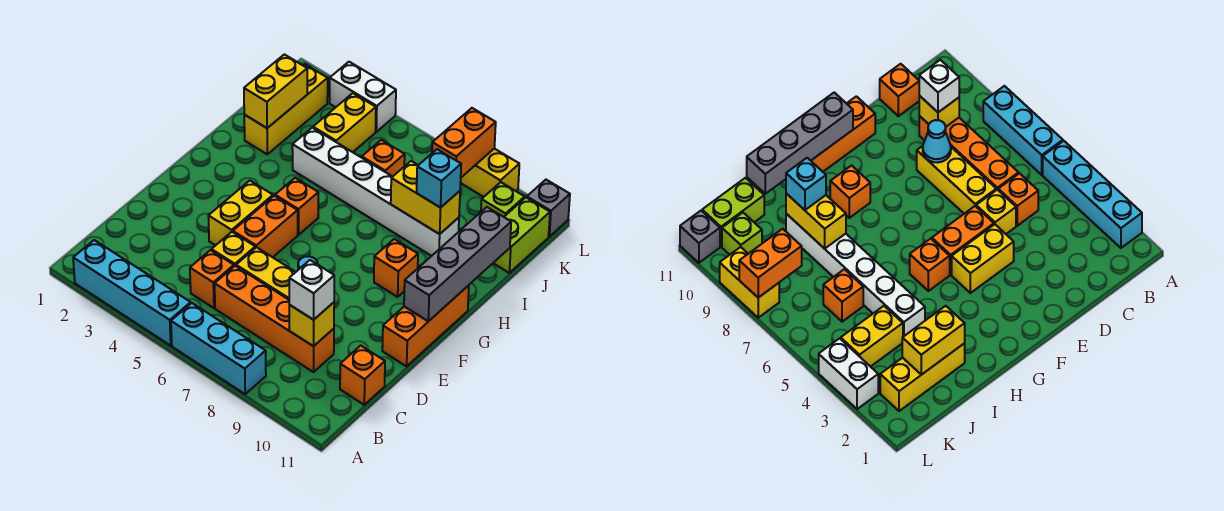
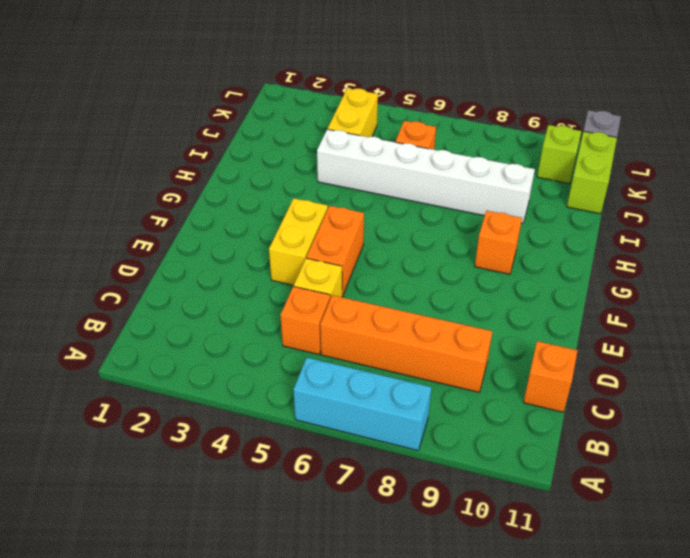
none -> cyan 1x4 brick [73,240,191,346]
none -> yellow 1x3 brick [236,247,295,300]
none -> orange 1x3 brick [382,285,469,366]

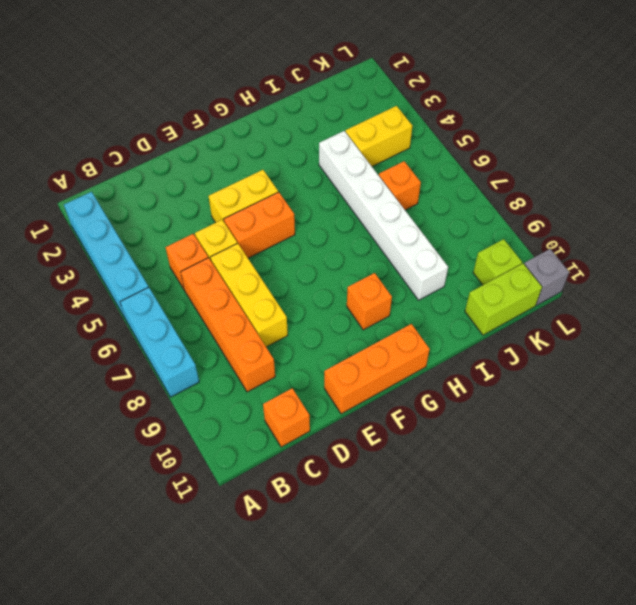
none -> orange 1x1 brick [275,178,318,235]
none -> yellow 1x3 brick [244,64,328,154]
none -> white 1x2 brick [330,62,396,132]

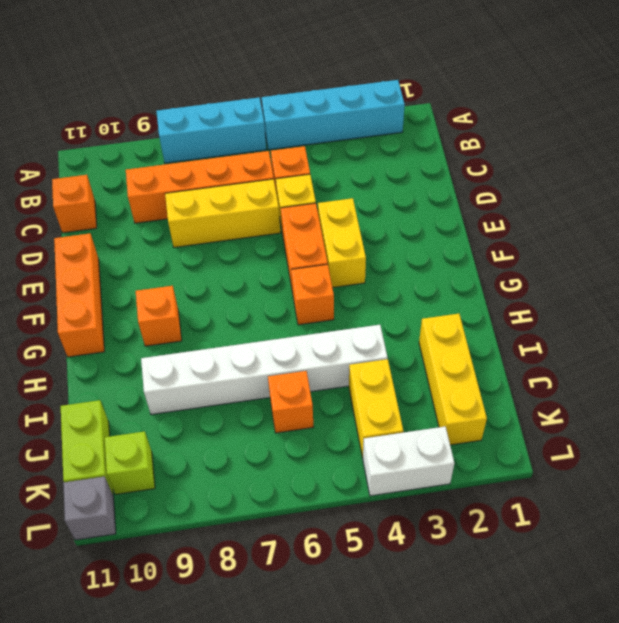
none -> yellow 1x2 brick [460,149,519,197]
none -> yellow 1x1 brick [289,302,334,346]
none -> cyan 1x1 cone [923,120,951,162]

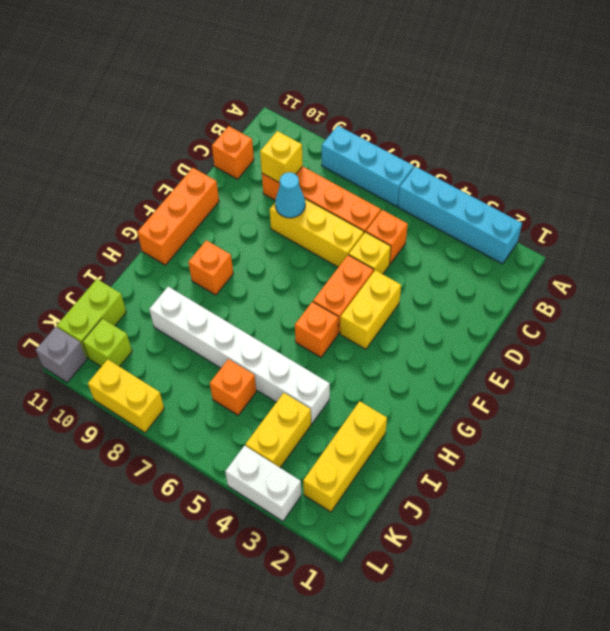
none -> grey 1x4 brick [404,207,511,321]
none -> yellow 1x2 brick [244,54,307,128]
none -> yellow 1x2 brick [391,161,460,234]

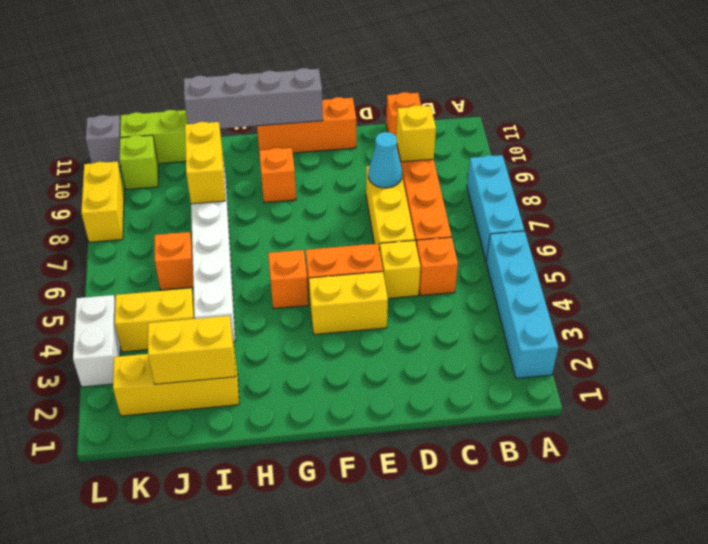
none -> orange 1x2 brick [432,108,496,177]
none -> white 1x1 brick [289,260,334,320]
none -> cyan 1x1 brick [416,149,461,208]

